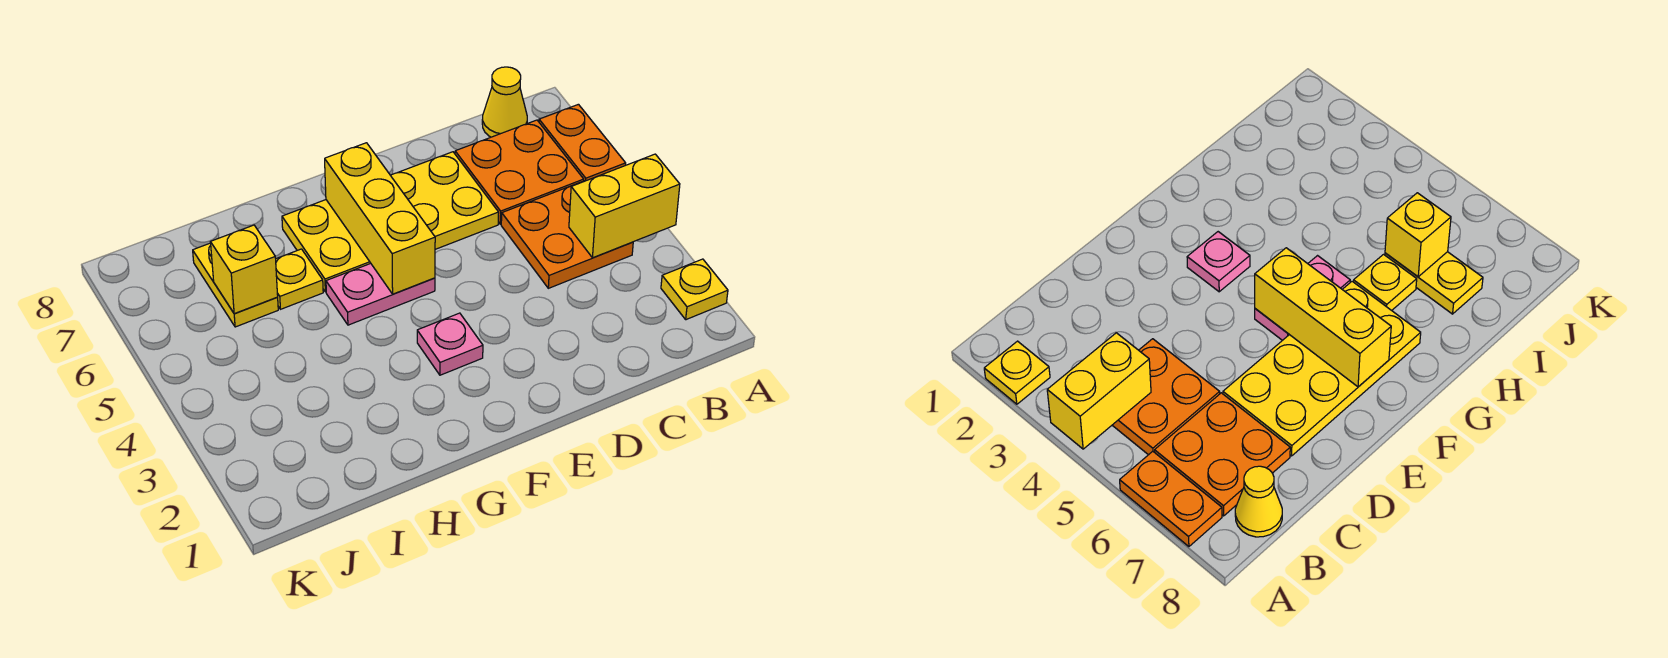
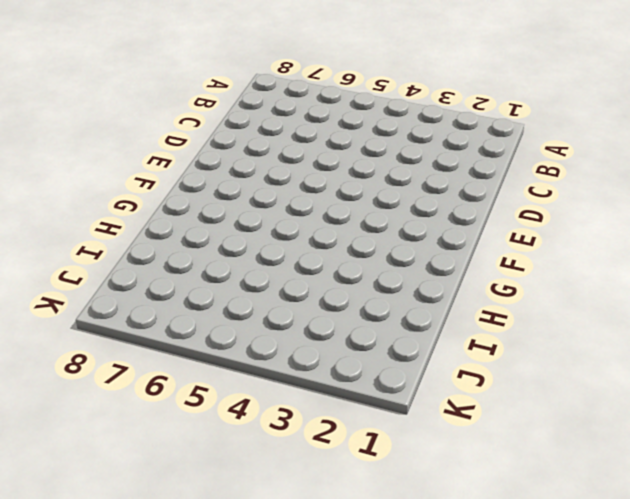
none -> yellow 1x1 plate [661,259,728,320]
none -> orange 1x2 plate [539,104,626,181]
none -> orange 2x2 plate [501,181,633,288]

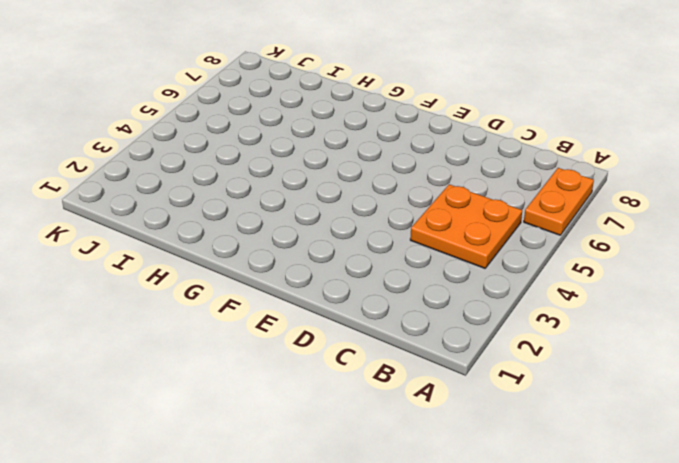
none -> yellow 1x1 plate [661,259,728,320]
none -> orange 2x2 plate [455,120,584,224]
none -> yellow 1x1 cone [482,67,527,137]

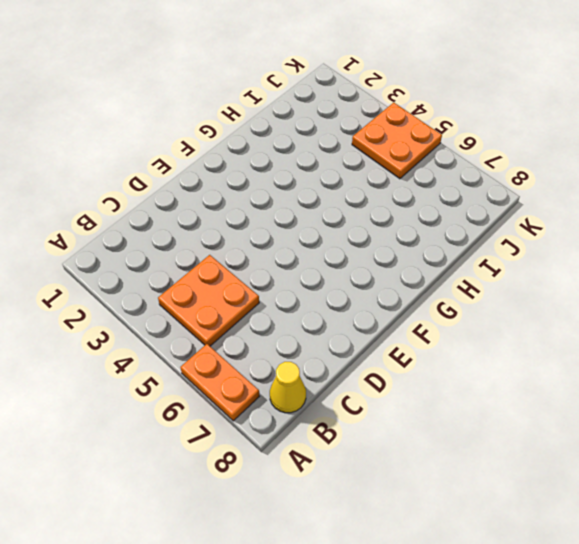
orange 2x2 plate [352,103,442,179] -> orange 2x2 plate moved to [455,120,584,224]
none -> yellow 1x1 plate [661,259,728,320]
none -> yellow 2x4 plate [282,152,499,292]
none -> pink 1x1 plate [417,313,483,375]

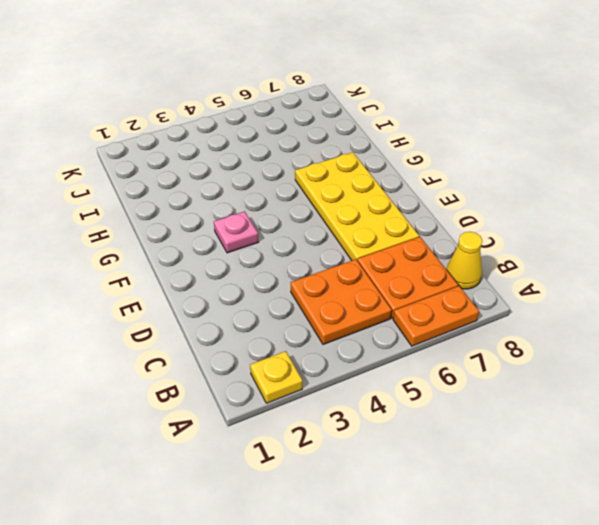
none -> pink 1x2 plate [326,263,435,325]
none -> yellow 1x1 plate [276,249,323,309]
none -> yellow 1x2 plate [193,243,278,327]

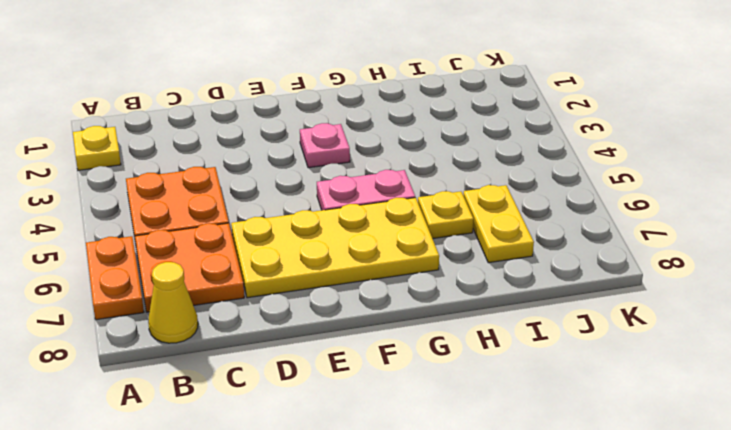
none -> yellow 1x2 brick [569,154,680,258]
none -> yellow 1x3 brick [325,143,435,294]
none -> yellow 1x1 brick [211,225,278,314]

